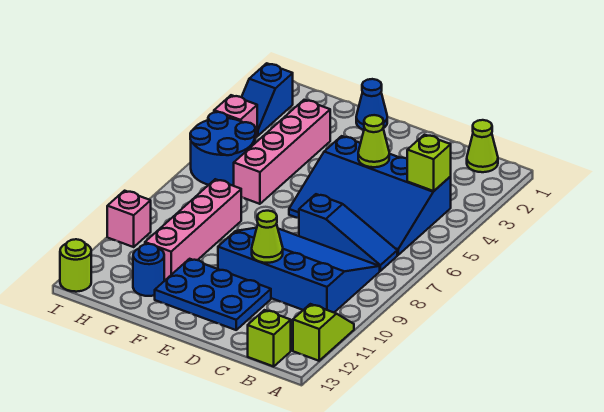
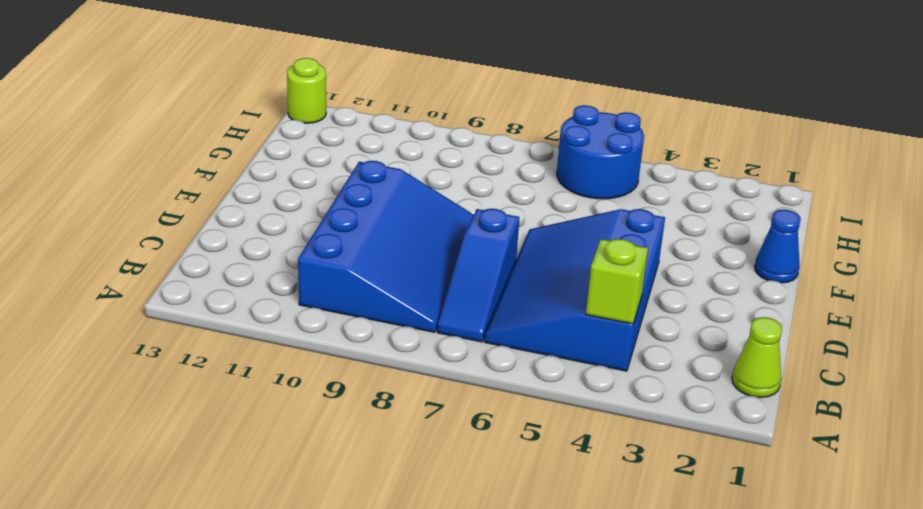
none -> lime 1x2 slope [293,304,354,361]
none -> lime 1x1 brick [248,310,291,366]
none -> blue 2x3 plate [155,259,271,330]

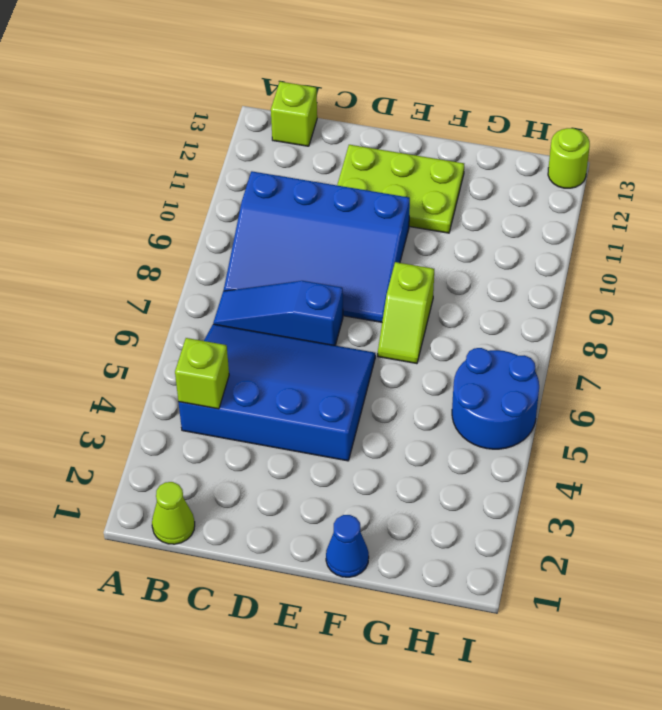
lime 2x3 plate [337,145,464,233] -> blue 2x3 plate [155,259,271,330]
lime 1x2 slope [378,262,434,364] -> lime 1x2 slope moved to [293,304,354,361]
none -> pink 1x4 brick [234,100,330,204]
none -> pink 1x4 brick [145,179,241,281]
none -> blue 1x1 round brick [133,244,164,296]

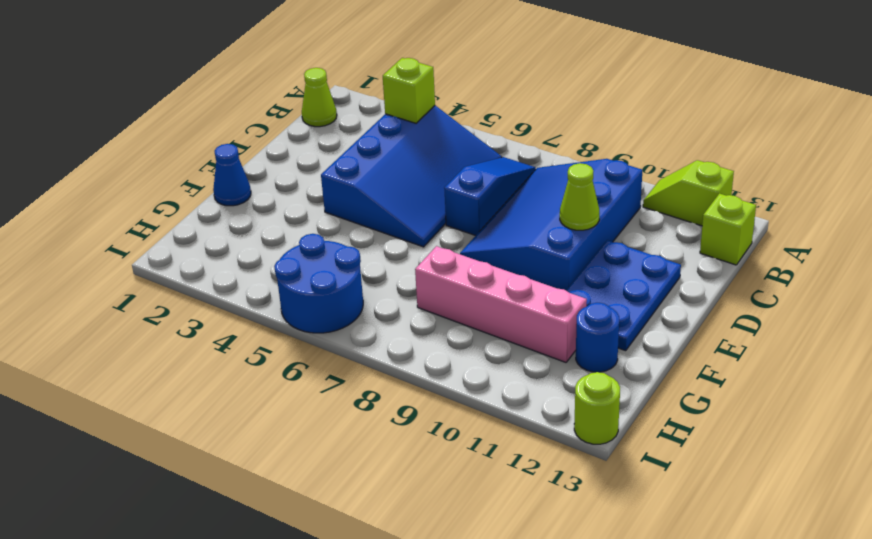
none -> pink 1x4 brick [234,100,330,204]
none -> blue 1x2 slope [242,63,293,136]
none -> pink 1x1 brick [214,95,257,138]

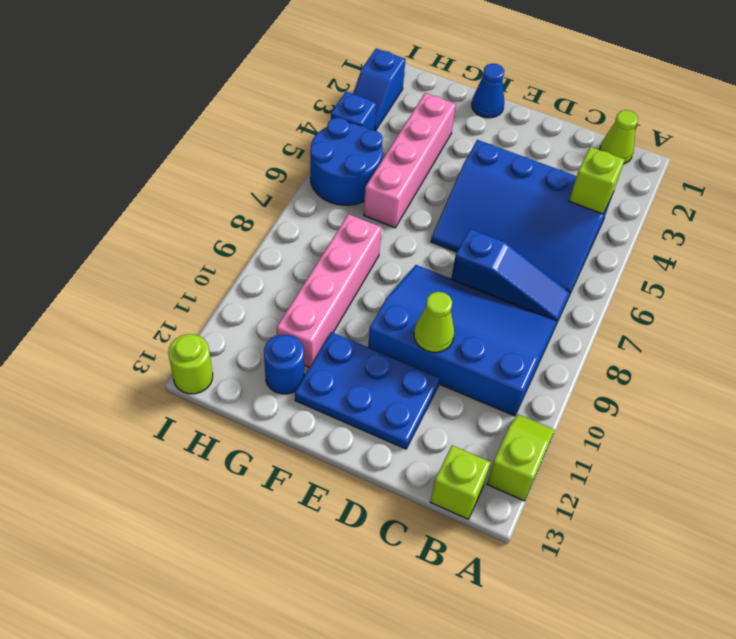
blue 1x1 brick [331,92,377,130] -> pink 1x1 brick [214,95,257,138]
none -> pink 1x1 brick [107,191,151,247]
none -> lime 1x1 cone [358,115,389,167]

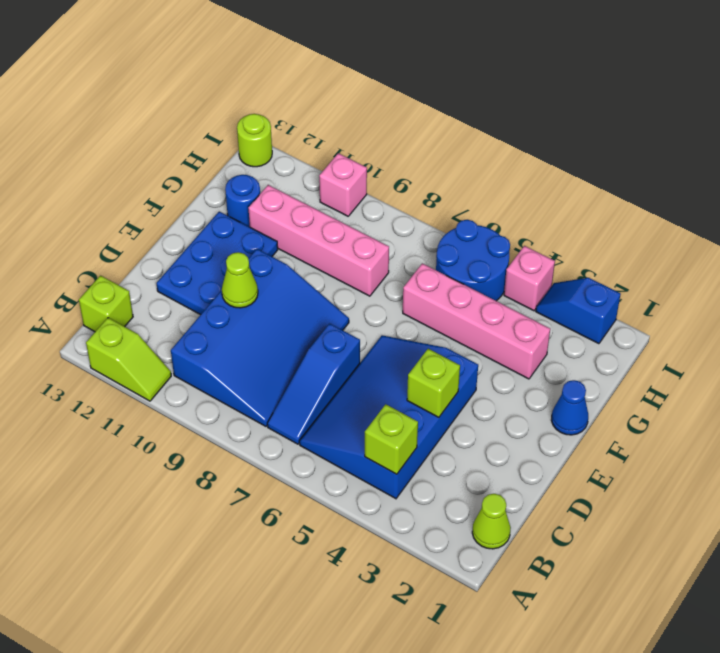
lime 1x1 brick [407,349,460,417] -> lime 1x1 cone [358,115,389,167]

